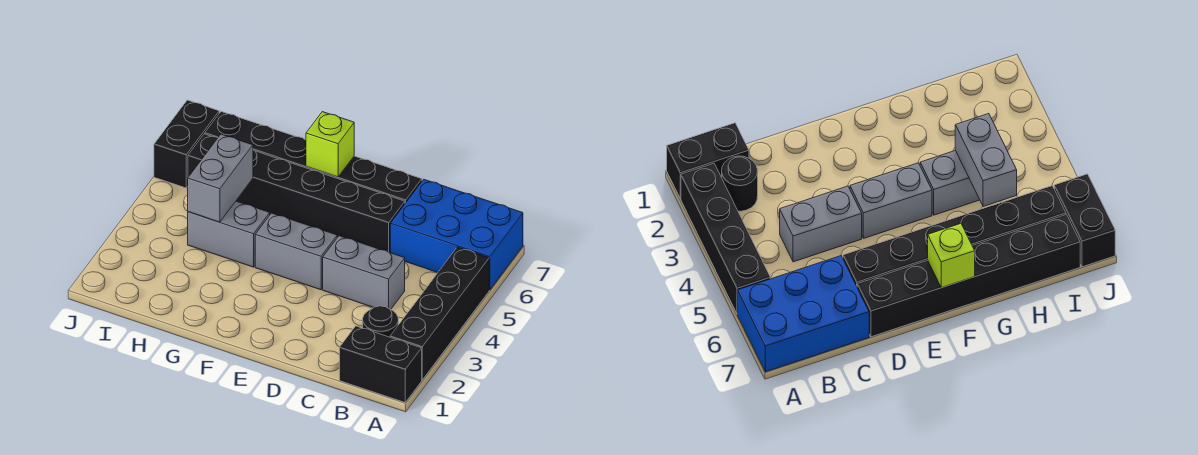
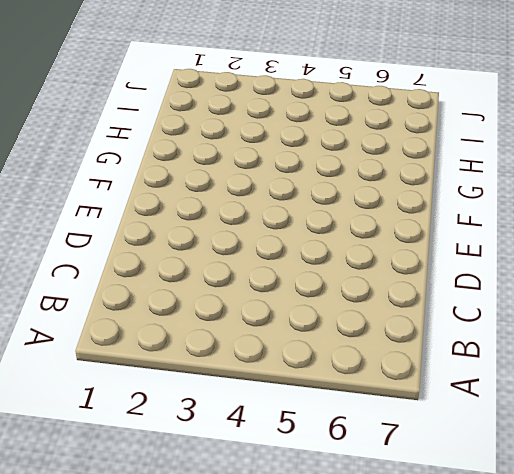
none -> black 1x2 brick [340,326,422,403]
none -> black 1x4 brick [390,247,489,380]
none -> blue 2x3 brick [390,179,523,290]

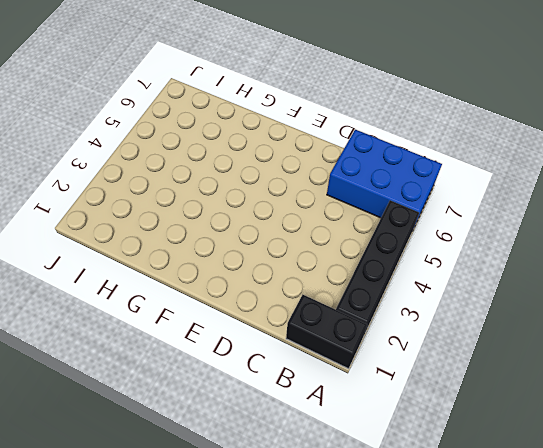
none -> black 1x1 round brick [363,306,398,337]
none -> grey 1x2 brick [323,236,405,310]
none -> black 1x6 brick [188,134,405,253]

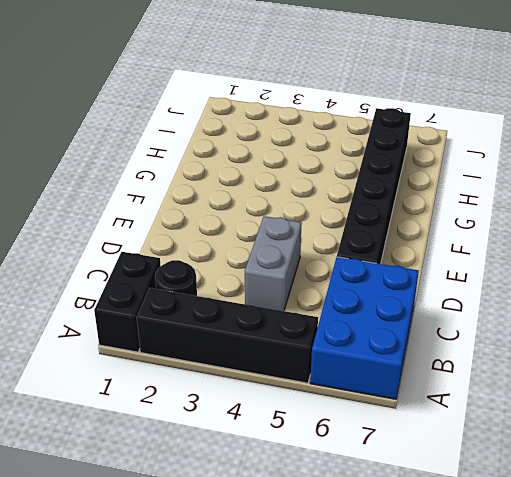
none -> black 1x6 brick [205,112,422,203]
none -> grey 1x2 brick [255,213,337,290]
none -> grey 1x2 brick [188,201,270,267]

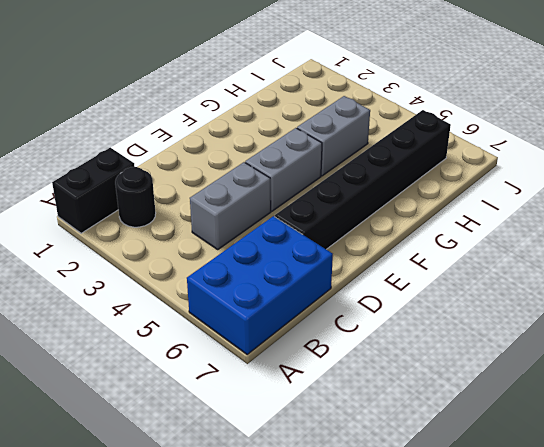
none -> black 1x4 brick [390,247,489,380]
none -> black 1x6 brick [205,112,422,203]
none -> black 1x2 brick [154,100,219,188]

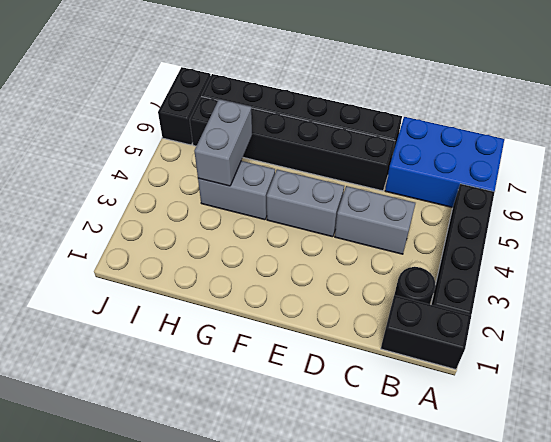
none -> lime 1x1 brick [306,112,354,177]

